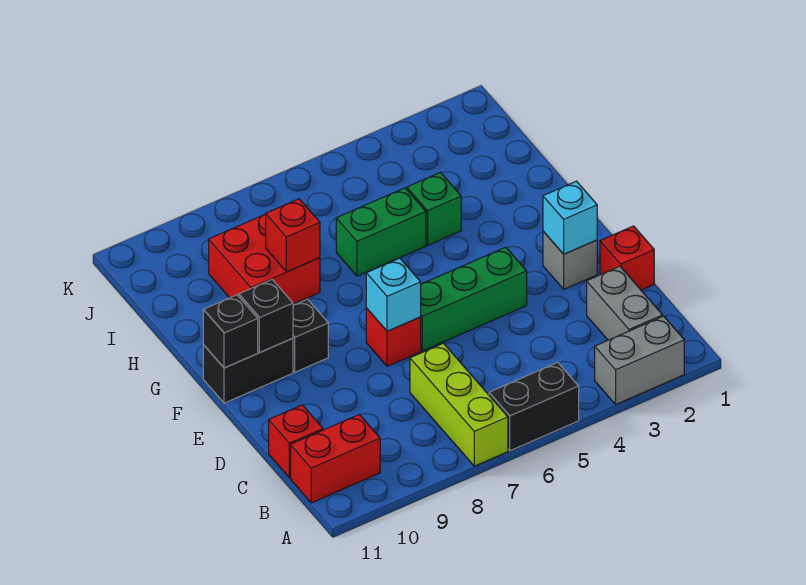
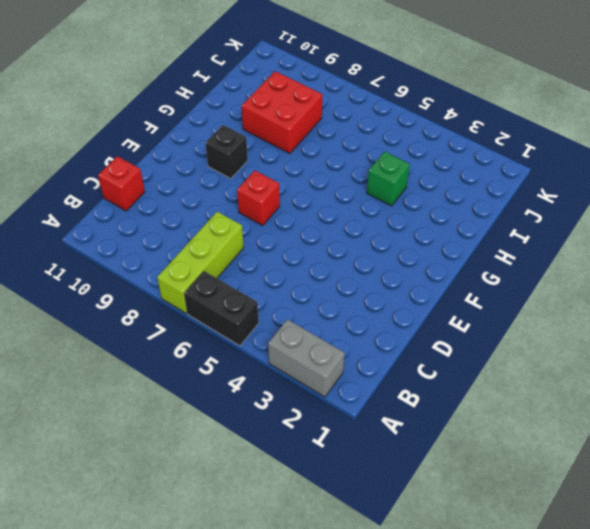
none -> grey 1x2 brick [587,266,663,340]
none -> red 1x2 brick [291,414,380,503]
none -> red 1x1 brick [600,226,654,290]

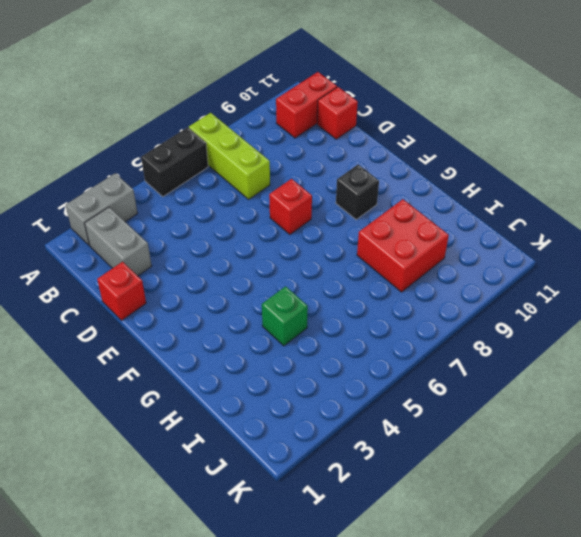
none -> grey 1x1 brick [543,231,597,289]
none -> green 1x3 brick [421,247,527,351]
none -> black 1x2 brick [203,338,293,403]

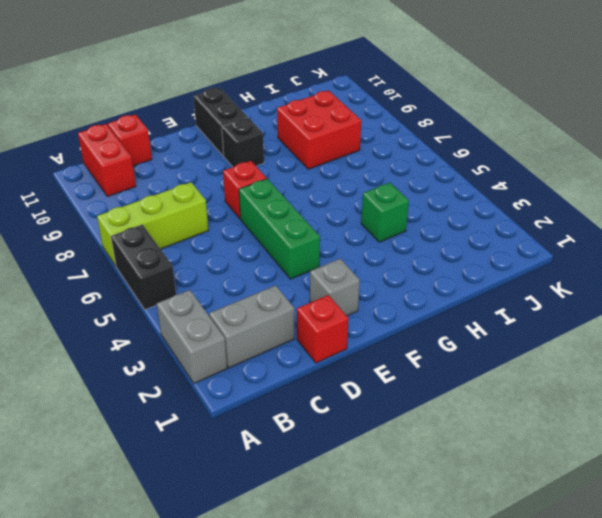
none -> green 1x2 brick [336,188,426,276]
none -> cyan 1x1 brick [543,181,597,254]
none -> cyan 1x1 brick [366,258,421,331]

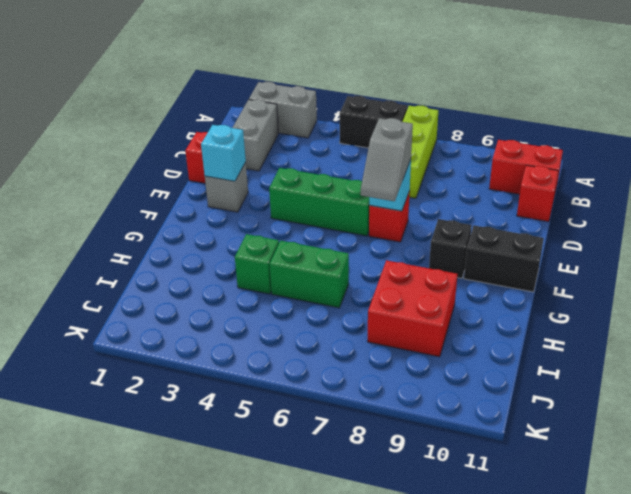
grey 1x2 slope [361,118,413,201] -> none
none -> black 1x1 brick [239,280,293,352]
none -> black 1x1 brick [203,295,258,368]
none -> red 1x1 brick [266,199,320,272]

